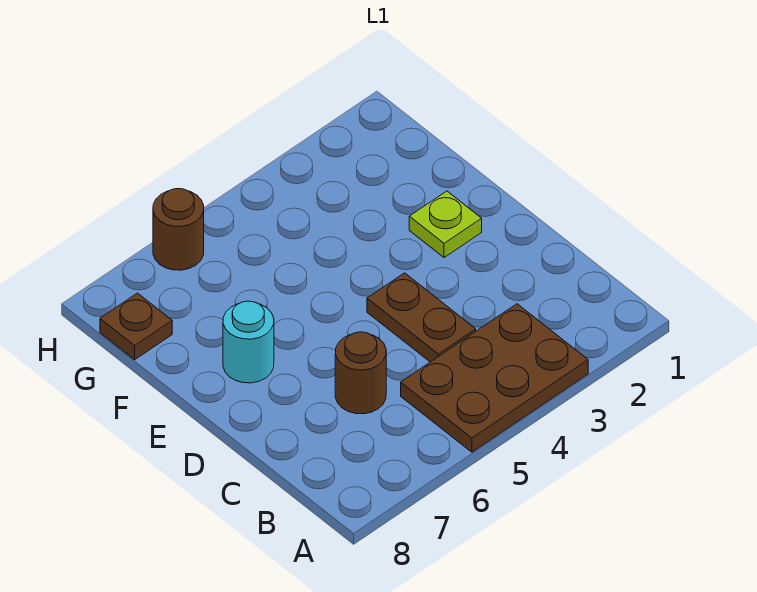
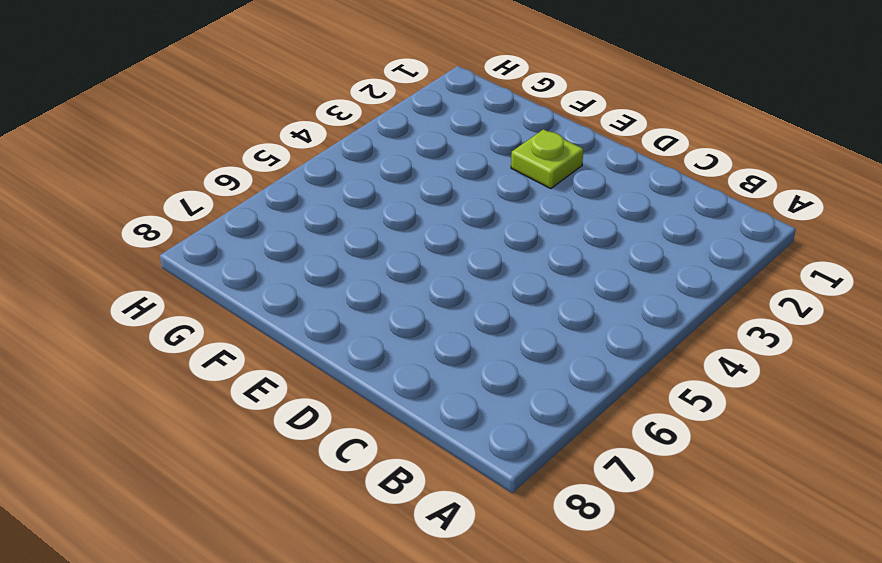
none -> brown 2x3 plate [401,304,588,452]
none -> brown 1x2 plate [367,273,476,362]

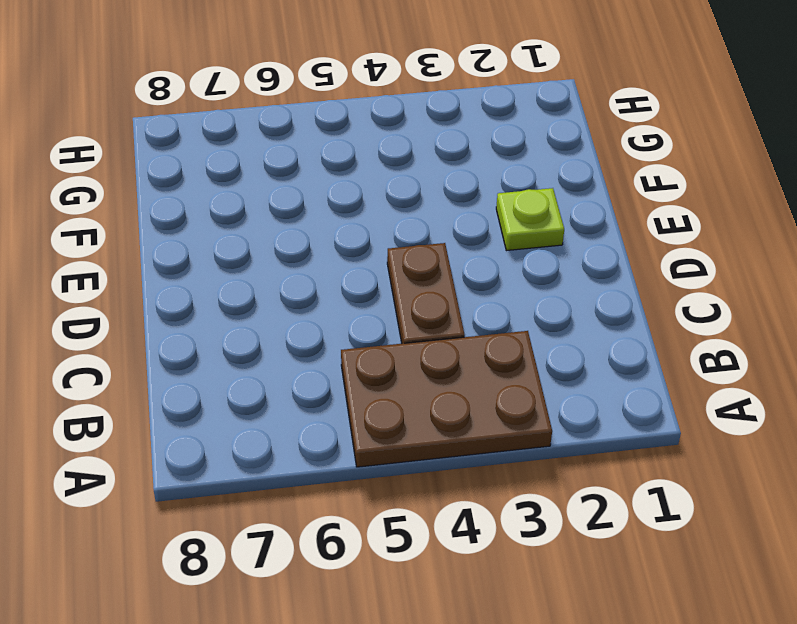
none -> brown 1x1 round brick [335,332,386,414]
none -> cyan 1x1 round brick [223,301,274,383]

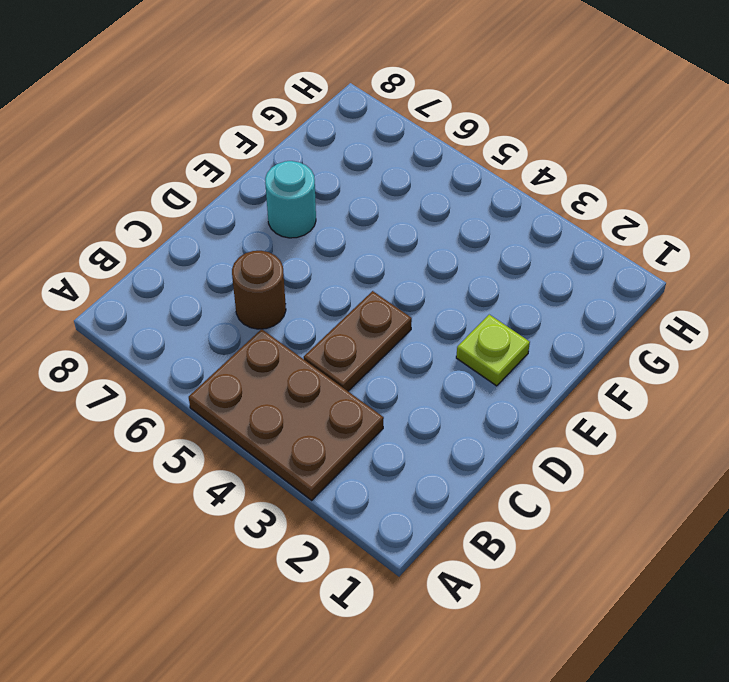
none -> brown 1x1 plate [100,293,172,360]
none -> brown 1x1 round brick [153,189,204,270]

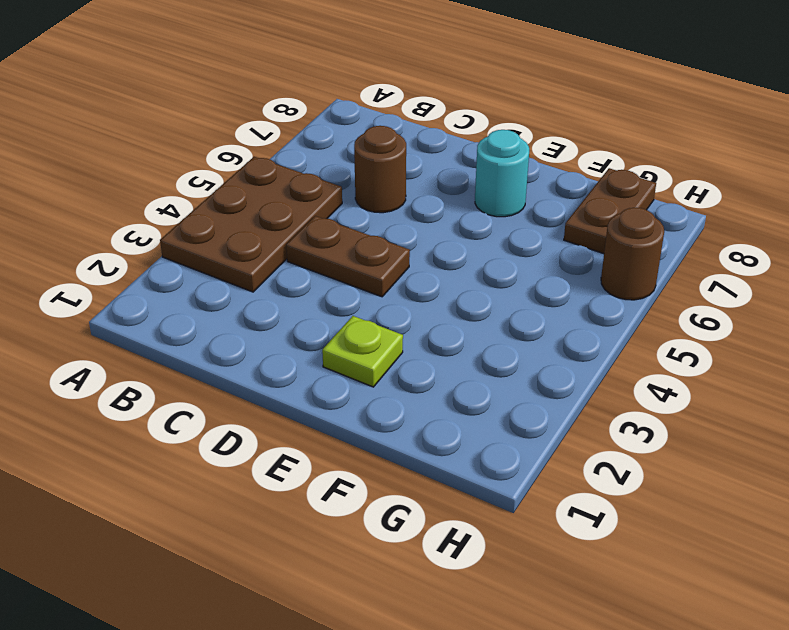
brown 1x2 plate [564,168,656,254] -> brown 1x1 plate [100,293,172,360]

